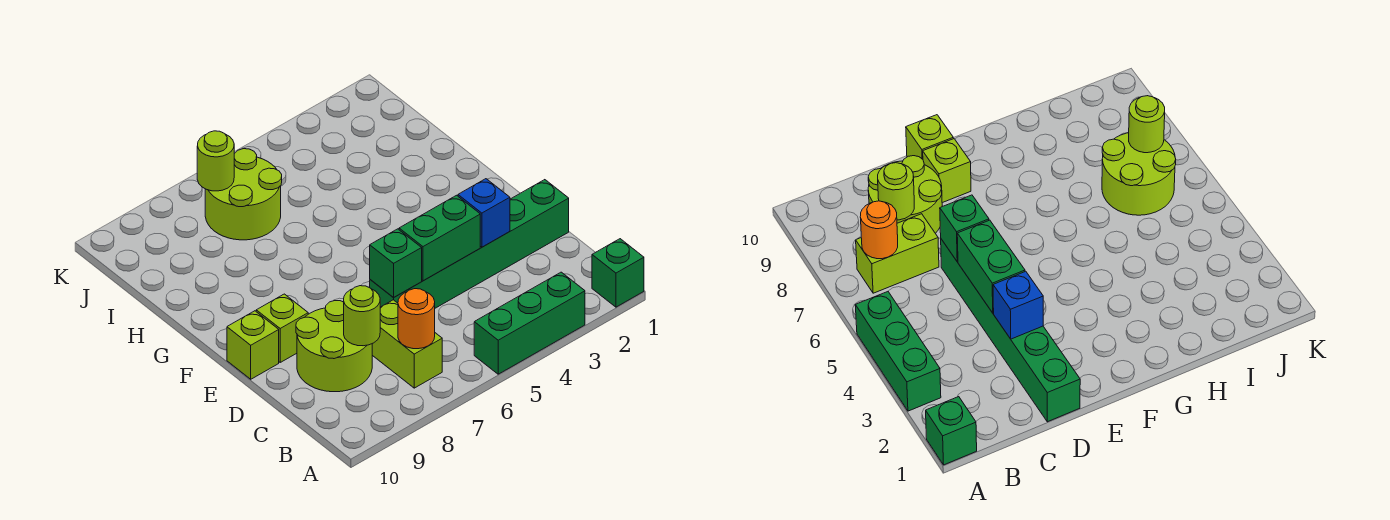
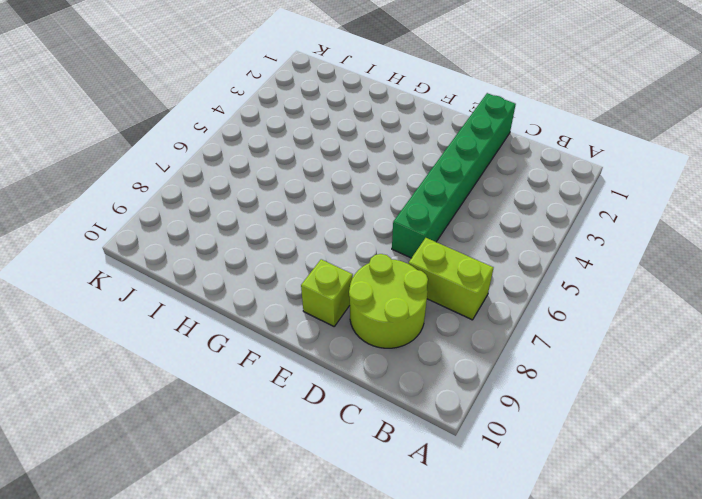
none -> green 1x1 brick [592,239,644,307]
none -> green 1x3 brick [474,272,585,374]
none -> lime 1x1 brick [227,311,279,379]

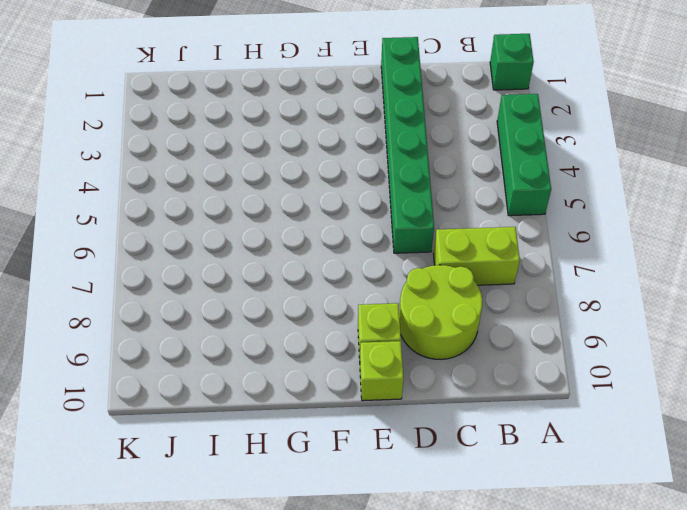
none -> lime 2x2 round brick [205,149,282,240]
none -> orange 1x1 round brick [398,289,435,349]
none -> lime 1x1 round brick [344,286,380,346]

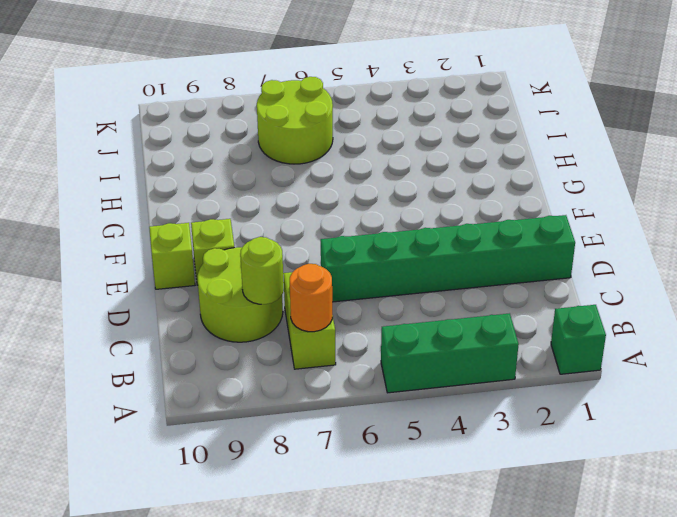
none -> blue 1x1 brick [458,179,510,247]
none -> green 1x2 brick [399,195,480,281]
none -> green 1x1 brick [370,229,422,298]

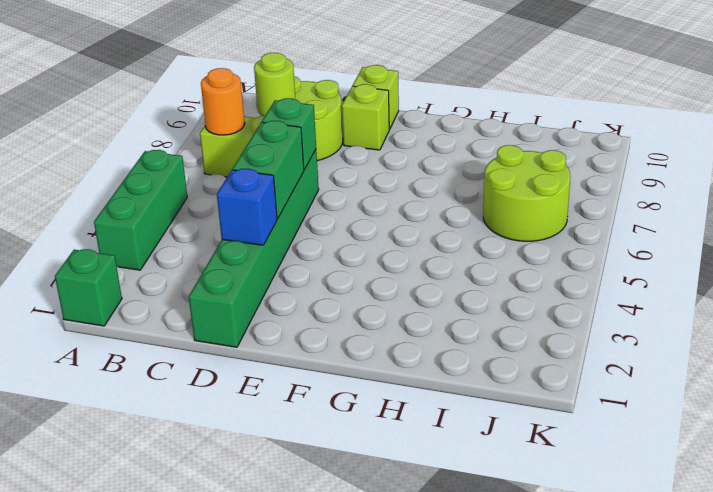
none -> lime 1x1 round brick [197,131,234,191]

